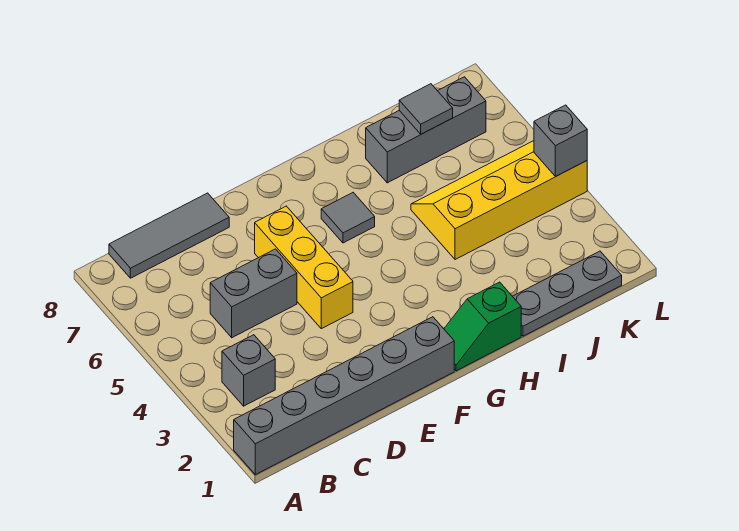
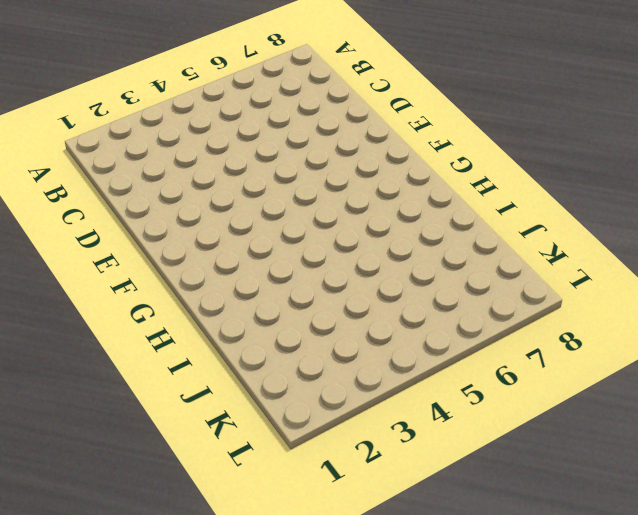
none -> grey 1x6 brick [234,317,454,475]
none -> grey 1x1 brick [222,335,275,406]
none -> grey 1x3 tile [109,193,229,278]

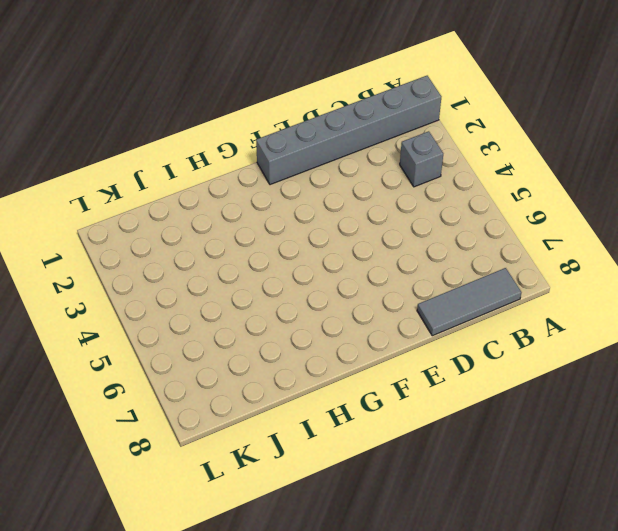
none -> grey 1x2 brick [210,249,297,338]
none -> yellow 1x3 brick [255,206,353,329]
none -> green 1x2 slope [444,282,521,371]

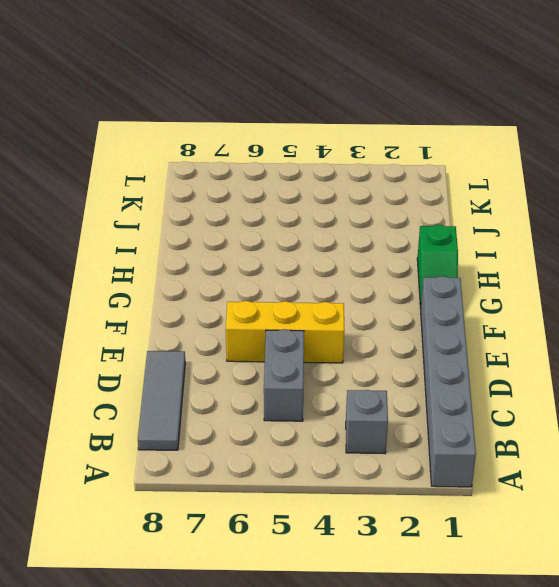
none -> grey 1x1 tile [321,193,375,243]
none -> grey 1x3 plate [513,251,622,336]
none -> yellow 2x4 slope [411,141,587,260]

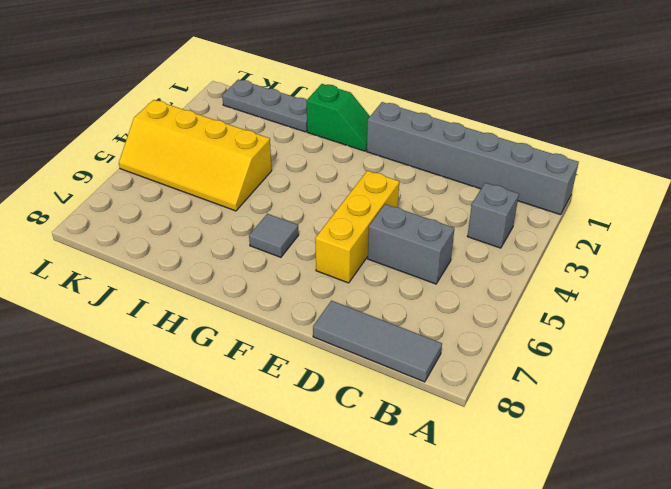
none -> grey 1x3 brick [366,77,486,183]
none -> grey 1x1 tile [399,84,453,134]
none -> grey 1x1 brick [534,105,587,176]

